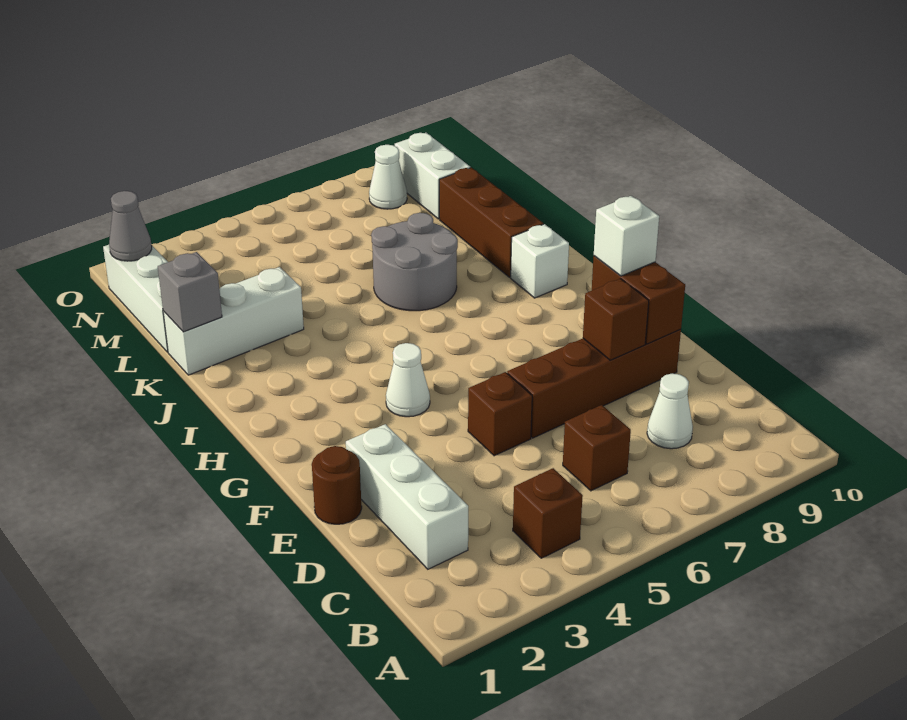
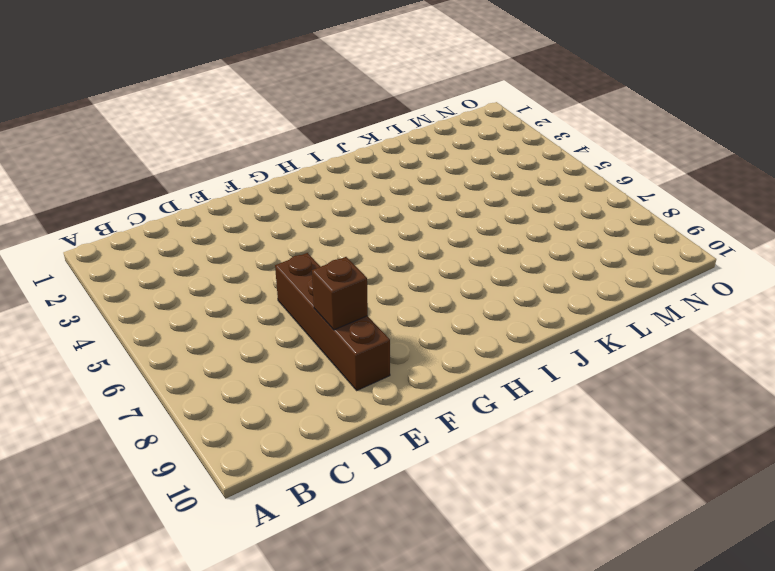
none -> brown 1x1 brick [513,468,583,558]
none -> white 1x3 brick [346,424,468,569]
none -> brown 1x1 brick [563,405,631,491]

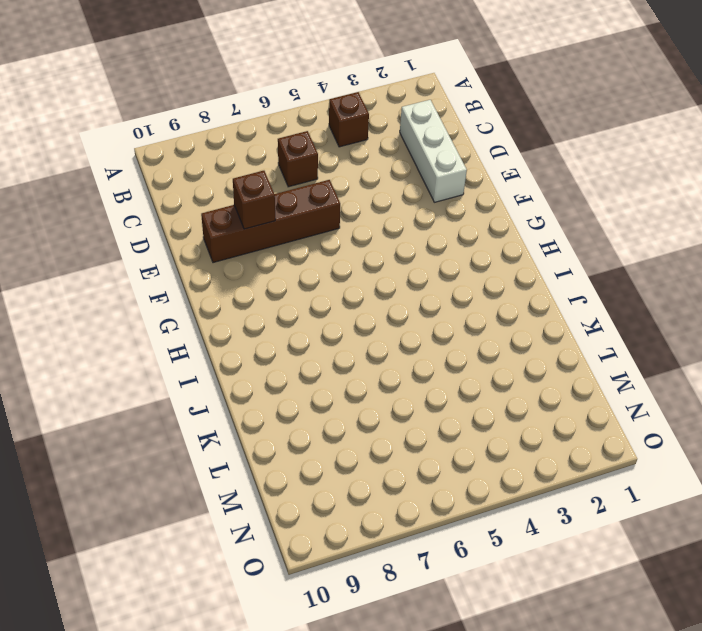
none -> white 1x1 cone [647,374,693,449]
none -> brown 1x1 round brick [312,446,362,524]
none -> brown 1x1 brick [468,372,532,456]

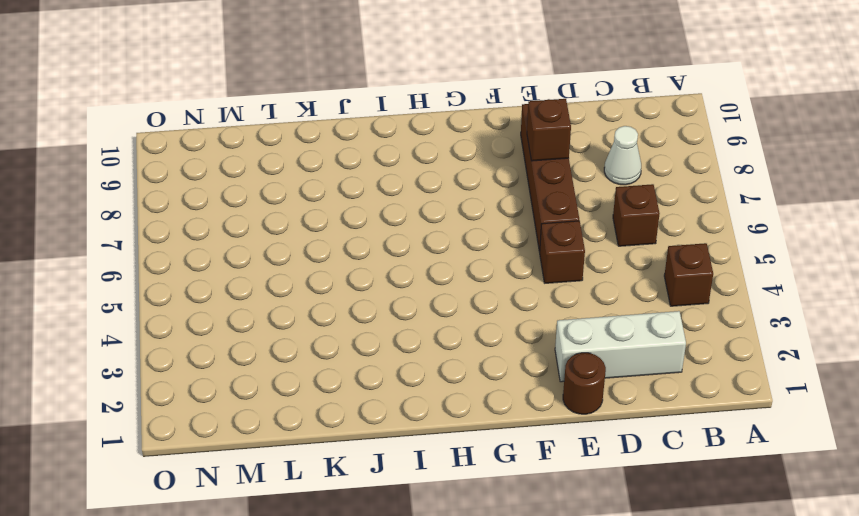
none -> white 1x1 cone [386,343,430,417]
none -> white 1x1 brick [511,224,569,298]
none -> grey 2x2 round brick [371,213,458,311]

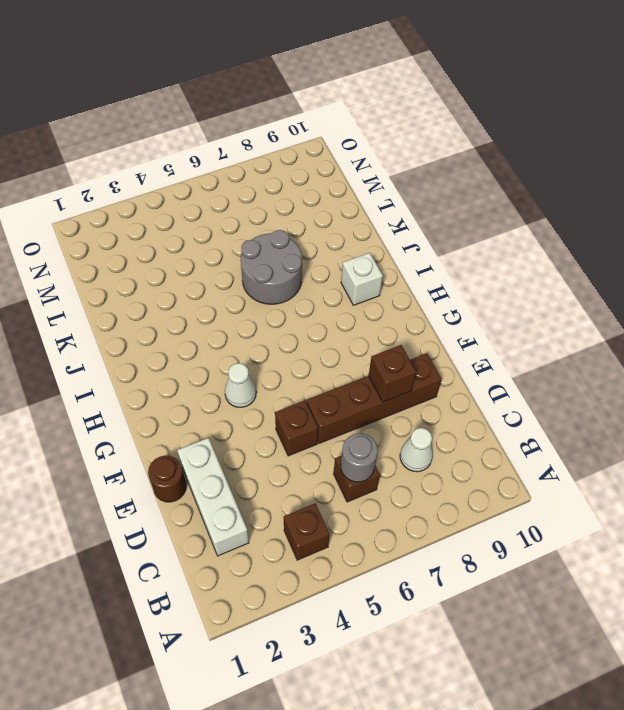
grey 1x1 round brick [341,433,378,482] -> none
none -> brown 1x3 brick [439,168,543,277]
none -> white 1x3 brick [163,267,304,375]
none -> white 1x3 brick [103,245,168,352]

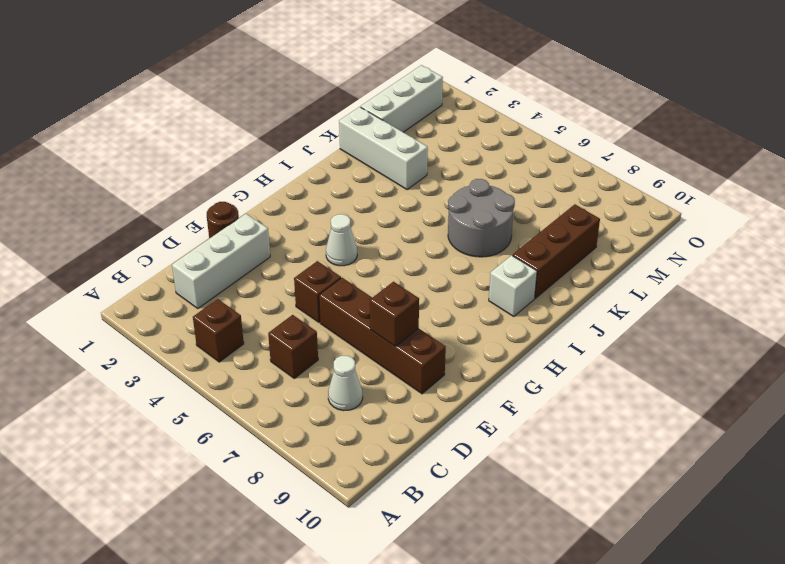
none -> white 1x2 brick [395,133,470,219]
none -> white 1x1 cone [369,145,407,209]
none -> brown 1x2 brick [592,256,685,344]

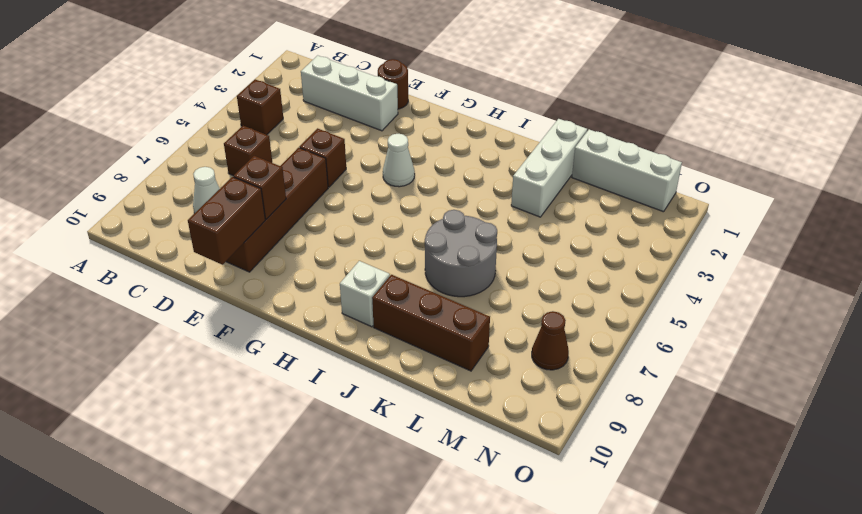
brown 1x2 brick [188,177,265,265] -> brown 1x2 brick turned to [592,256,685,344]
brown 1x1 cone [532,311,569,370] -> white 1x1 cone [369,145,407,209]
none -> white 1x2 brick [395,133,470,219]
none -> grey 1x1 brick [158,252,222,332]
none -> grey 1x1 cone [109,191,152,261]

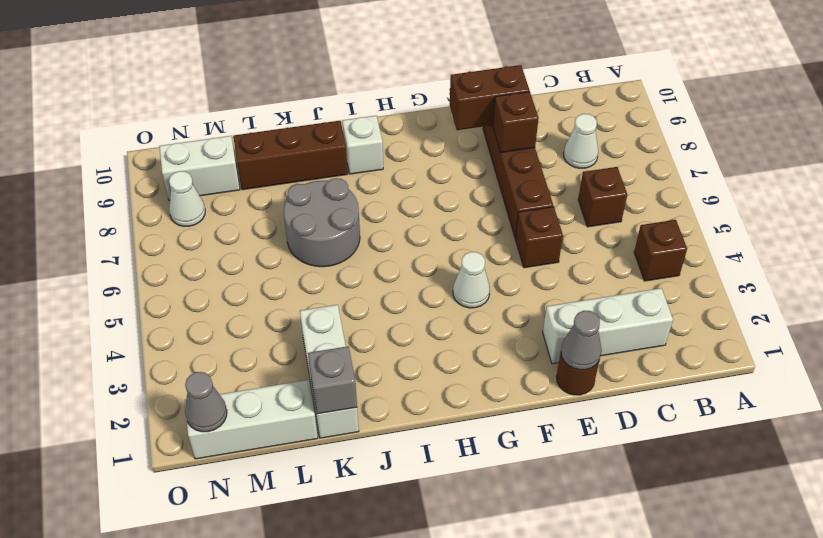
grey 1x1 cone [561,311,602,370] -> none
none -> white 1x1 brick [594,196,659,276]

